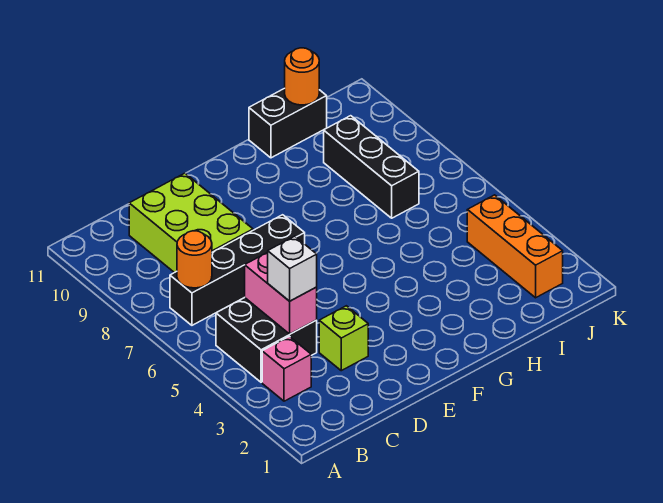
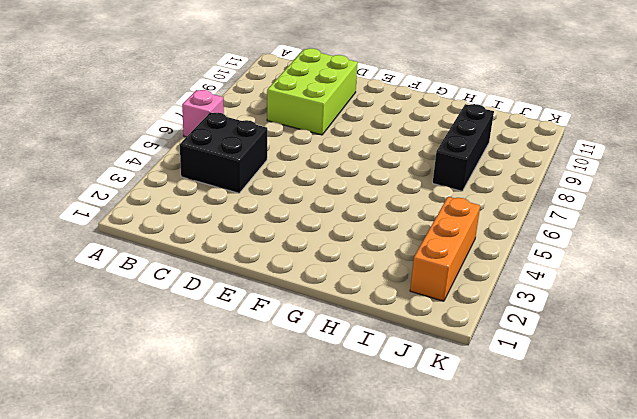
pink 1x1 brick [182,90,224,137] -> pink 1x1 brick moved to [262,336,311,401]
none -> black 1x4 brick [170,215,305,325]
none -> lime 1x1 brick [319,306,368,371]
none -> black 1x2 brick [249,88,327,158]

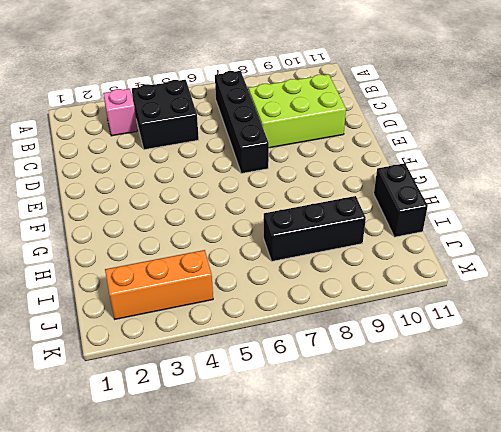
none -> lime 1x1 brick [319,306,368,371]
none -> orange 1x1 round brick [177,231,212,288]
none -> pink 1x2 brick [245,252,317,334]

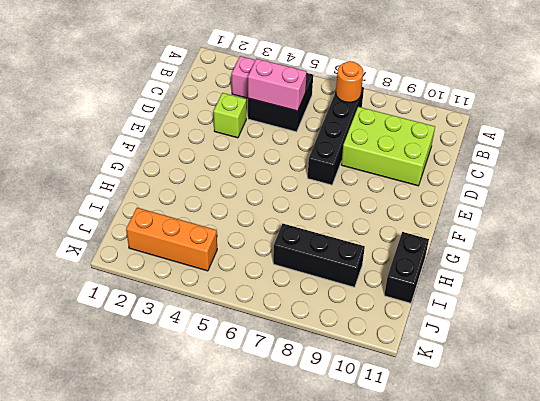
none -> orange 1x1 round brick [285,48,319,105]
none -> white 1x1 brick [268,236,317,301]

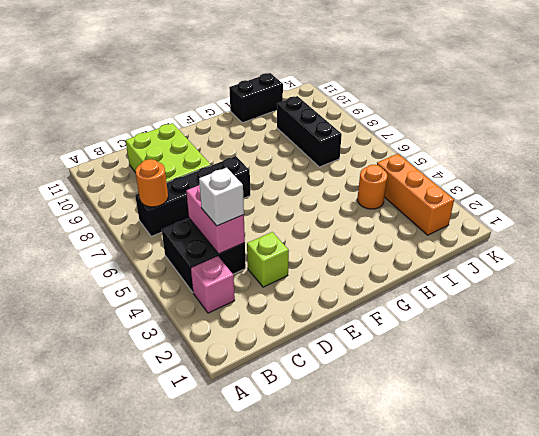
orange 1x1 round brick [357,165,387,209] -> orange 1x1 round brick moved to [285,48,319,105]

